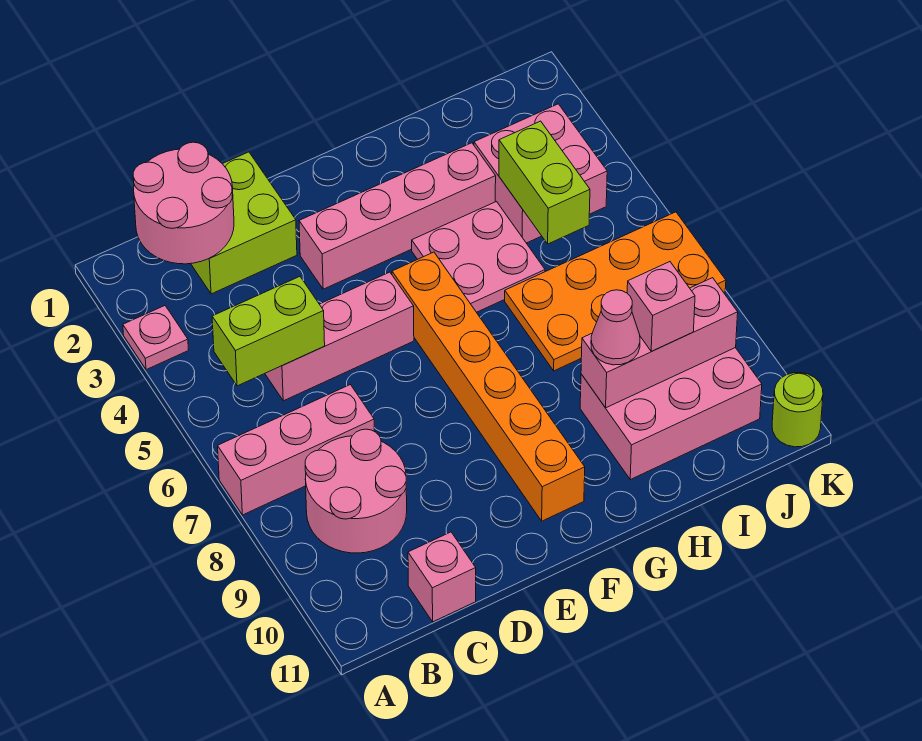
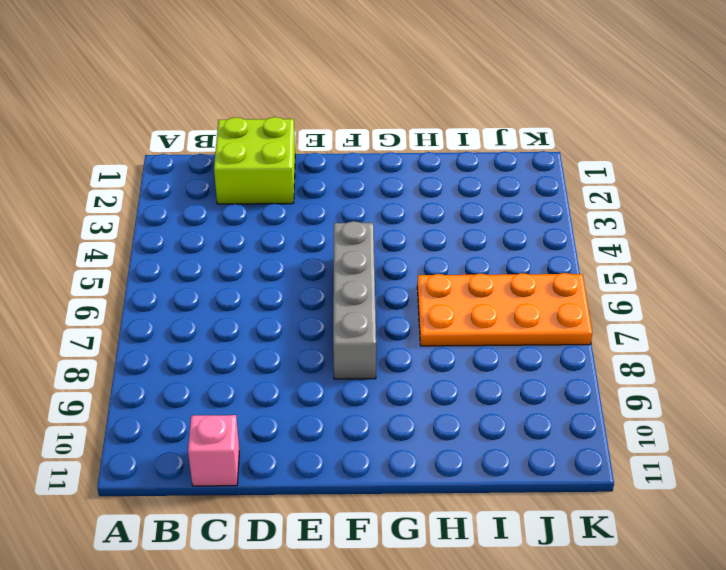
grey 1x4 brick [333,221,376,379] -> orange 1x6 brick [392,252,585,521]
none -> pink 1x1 plate [123,306,188,370]
none -> pink 1x3 brick [218,385,374,515]
none -> pink 2x2 round brick [305,429,407,553]

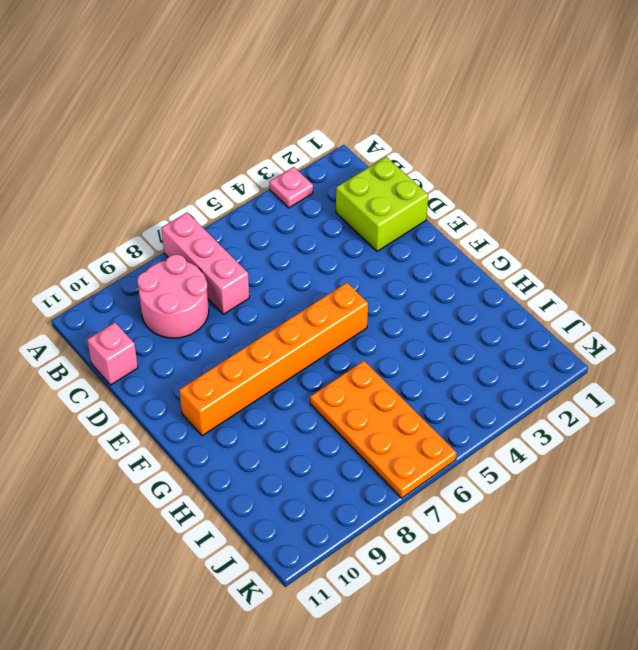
none -> pink 1x3 brick [265,272,414,401]
none -> pink 1x4 brick [299,143,496,289]
none -> pink 2x2 plate [412,202,545,312]

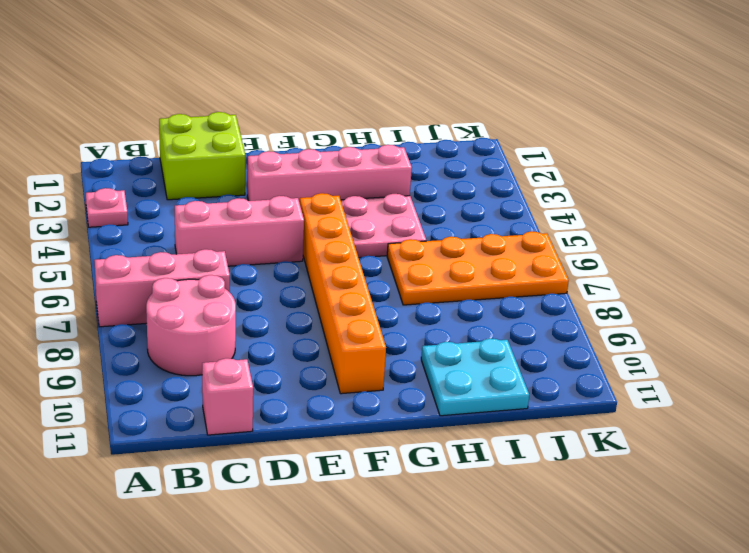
cyan 2x2 plate [421,338,529,416] -> pink 2x3 brick [580,348,762,480]
none -> pink 2x2 brick [474,104,607,243]
none -> lime 1x1 round brick [772,373,823,447]
none -> pink 2x2 round brick [133,142,234,264]

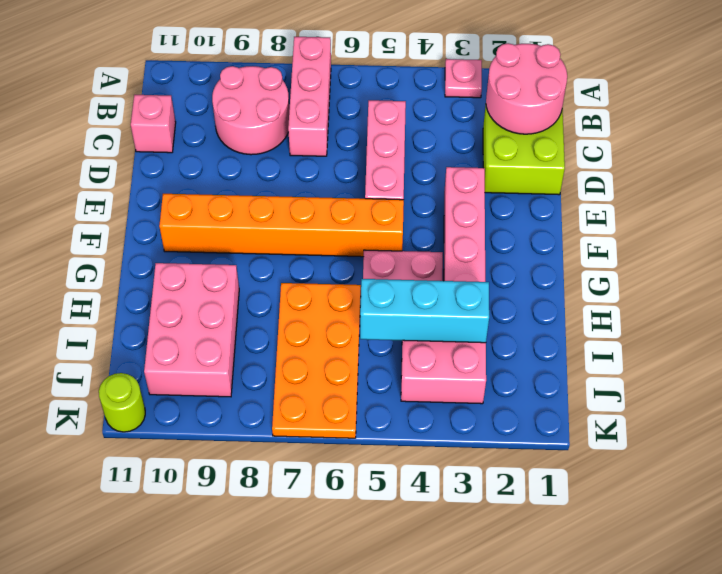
cyan 1x3 brick [360,279,489,343] -> lime 1x2 brick [499,121,590,244]
none -> lime 1x2 brick [212,277,325,386]
none -> pink 1x3 brick [581,278,738,408]
none -> pink 1x1 cone [591,290,640,365]

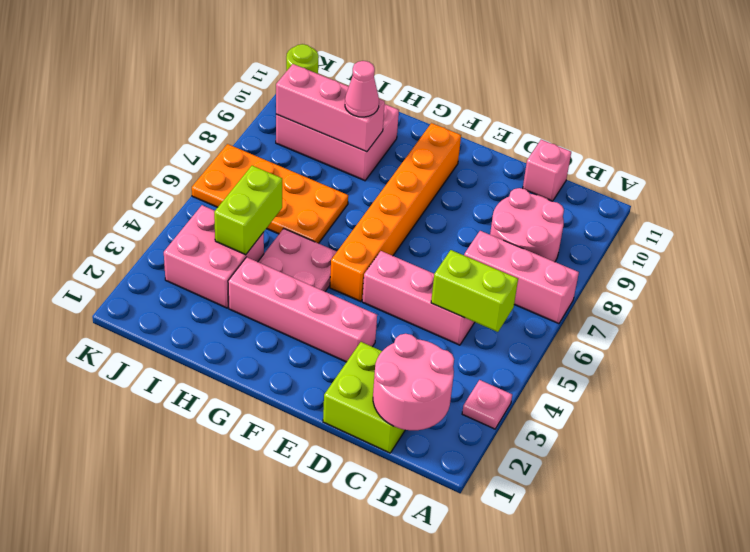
none -> pink 1x1 brick [627,262,695,351]

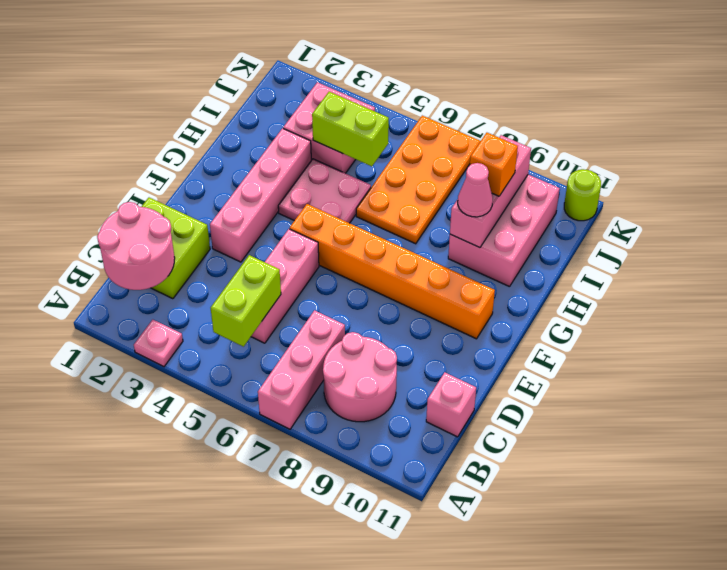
orange 1x1 brick [470,133,518,196] -> pink 1x1 brick [627,262,695,351]

